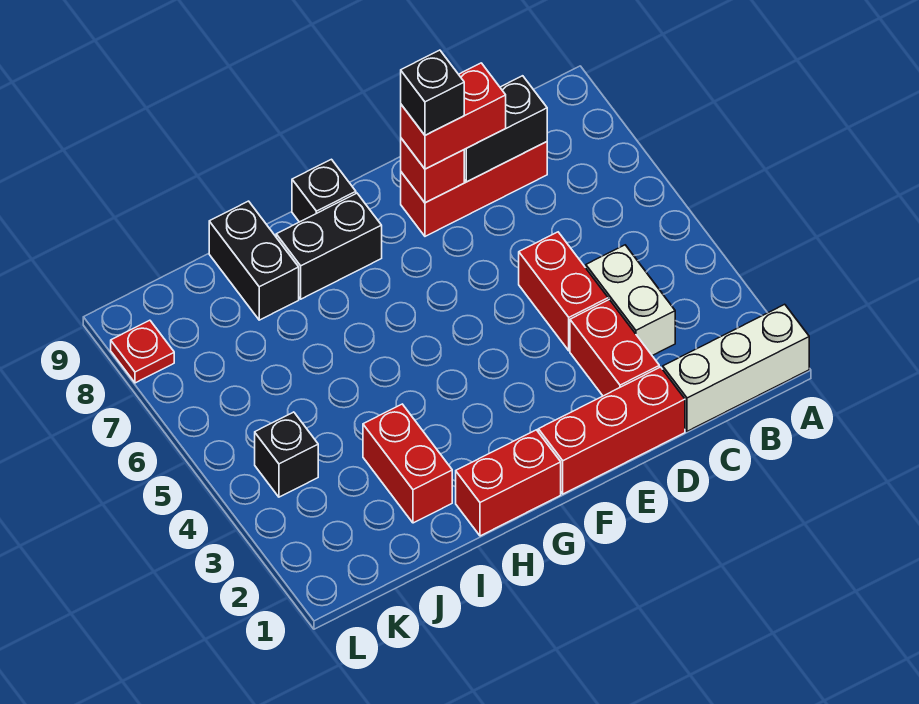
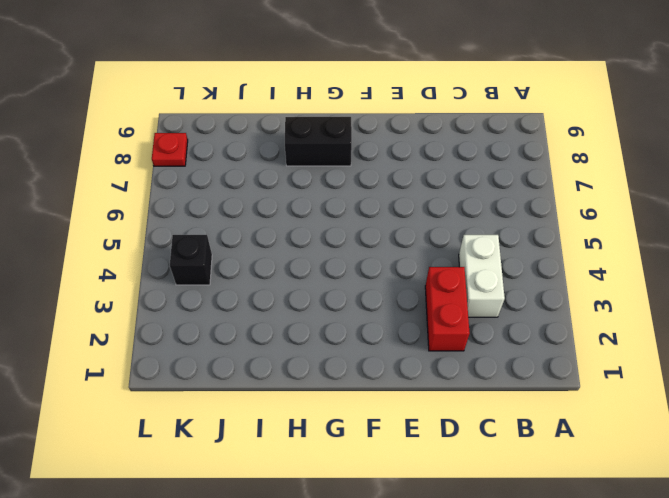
none -> white 1x3 brick [663,304,809,431]
none -> red 1x3 brick [401,142,547,236]
none -> red 1x3 brick [538,367,685,494]

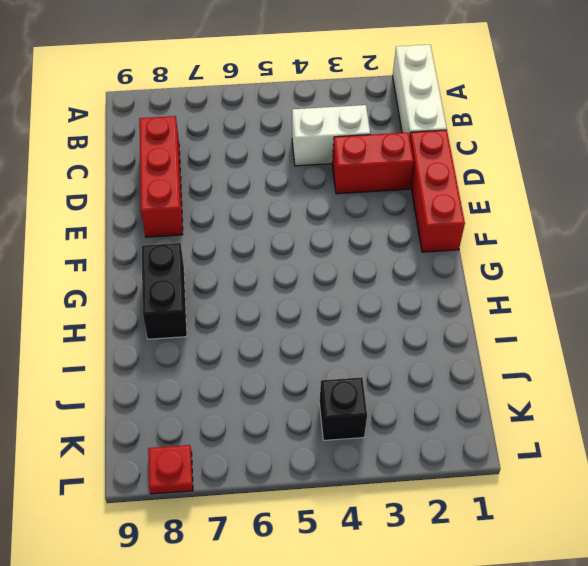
none -> red 1x2 brick [519,232,608,351]
none -> red 1x2 brick [456,430,561,536]
none -> black 1x1 brick [292,159,356,222]

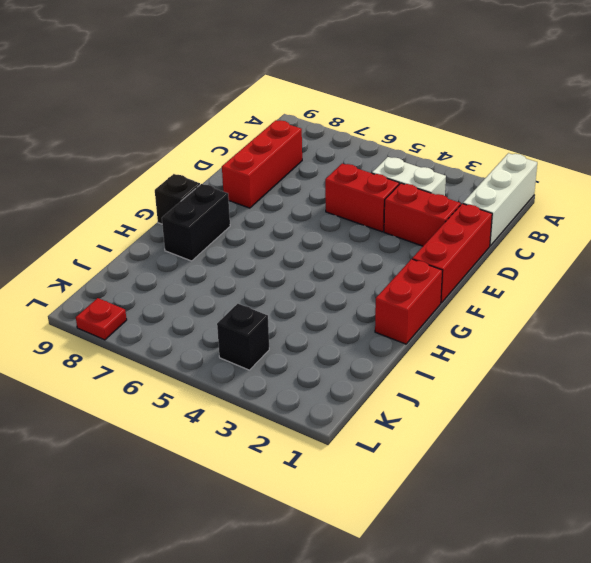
none -> red 1x2 brick [363,404,452,523]
none -> black 1x2 brick [209,201,299,320]
none -> black 1x2 brick [464,76,547,182]

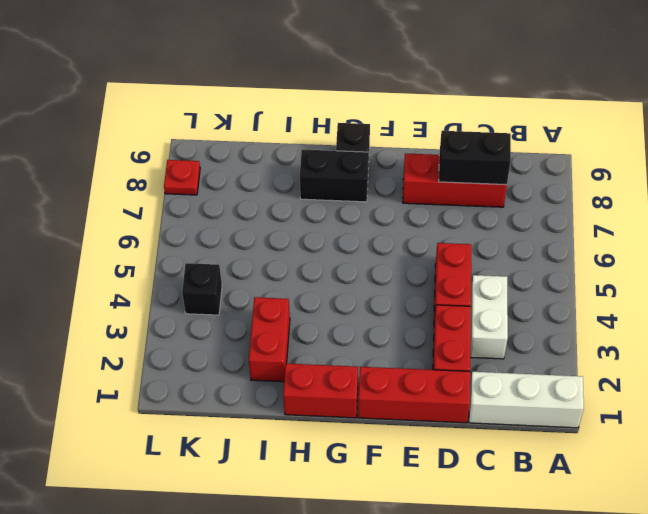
none -> black 1x2 brick [209,201,299,320]
none -> red 1x1 brick [401,138,464,203]
none -> red 1x2 brick [401,63,506,169]

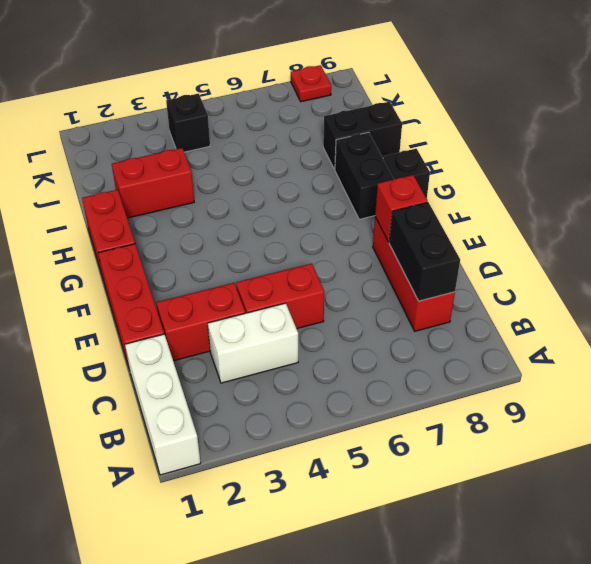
none -> red 1x2 brick [401,63,506,169]
none -> black 1x1 brick [401,50,464,135]

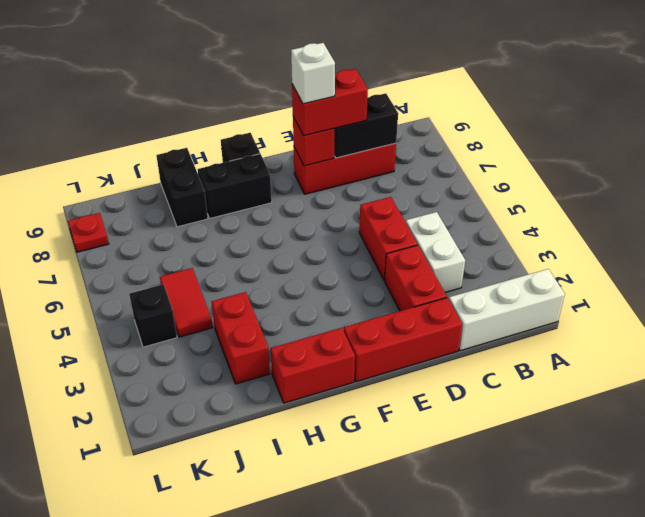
white 1x1 brick [291,43,335,104] -> black 1x1 brick [401,50,464,135]
red 1x2 tile [160,268,213,337] -> none

